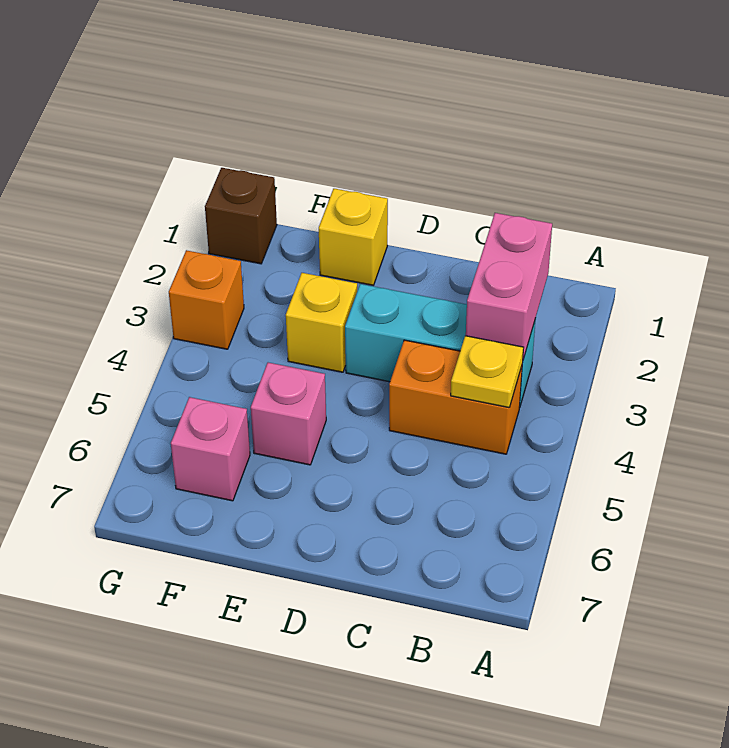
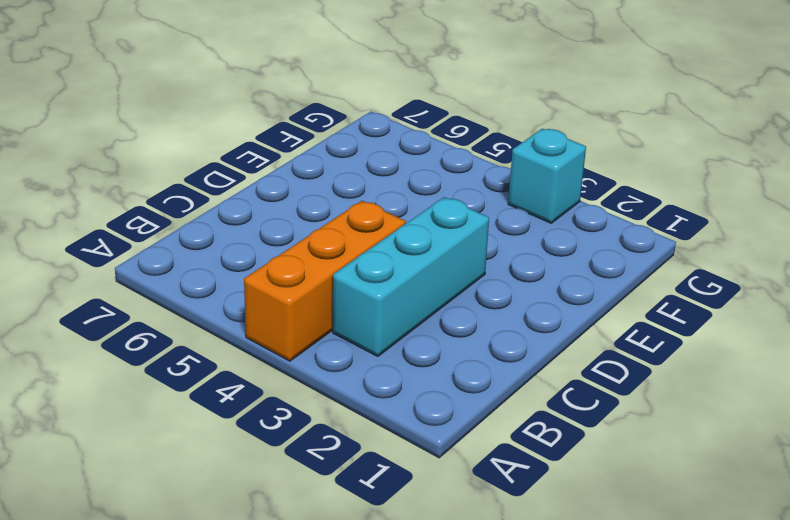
orange 1x3 brick [244,201,406,361] -> orange 1x2 brick [389,340,522,454]
cyan 1x1 brick [508,129,586,223] -> orange 1x1 brick [169,250,244,349]
none -> yellow 1x1 brick [319,189,388,285]
none -> yellow 1x1 brick [286,273,357,372]

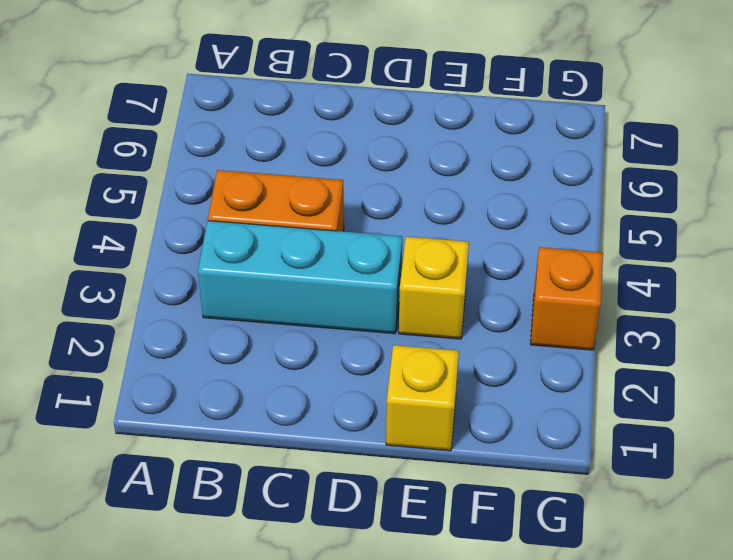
none -> pink 1x1 brick [251,363,326,465]
none -> pink 1x1 brick [171,397,250,501]

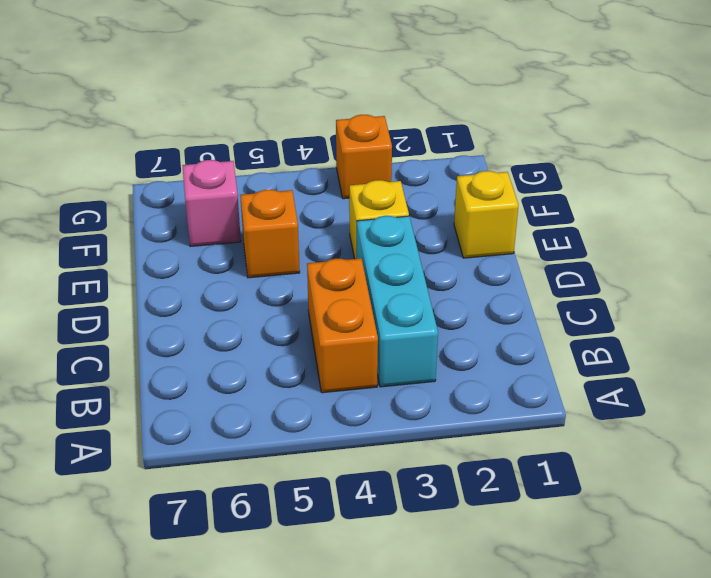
orange 1x1 brick [240,190,300,278] -> pink 1x1 brick [251,363,326,465]
none -> brown 1x1 brick [205,168,277,264]
none -> pink 1x2 brick [466,213,552,359]

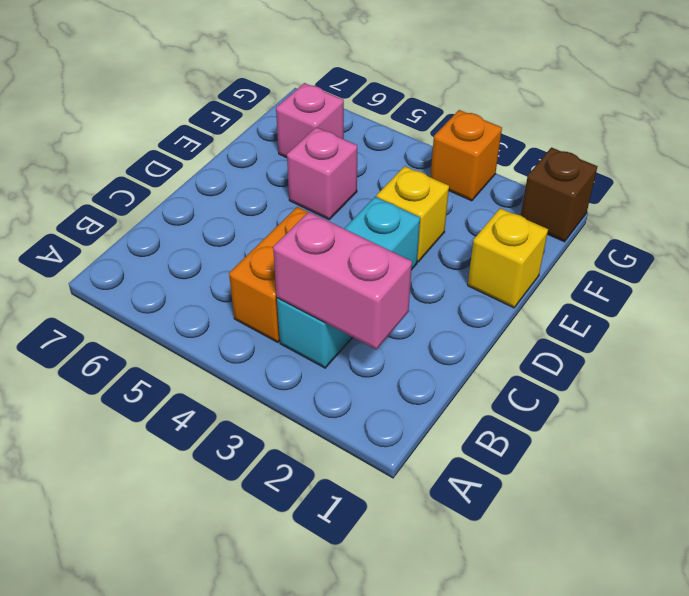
none -> yellow 1x1 plate [451,336,524,408]

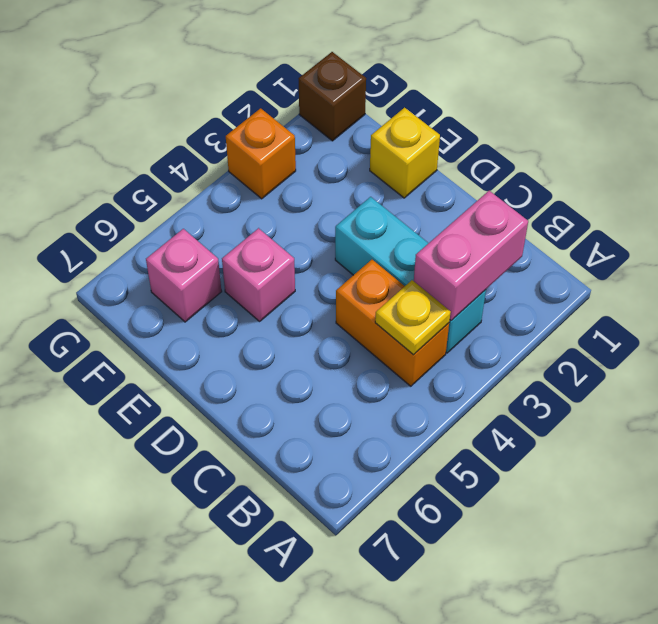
none -> yellow 1x1 brick [286,273,357,372]

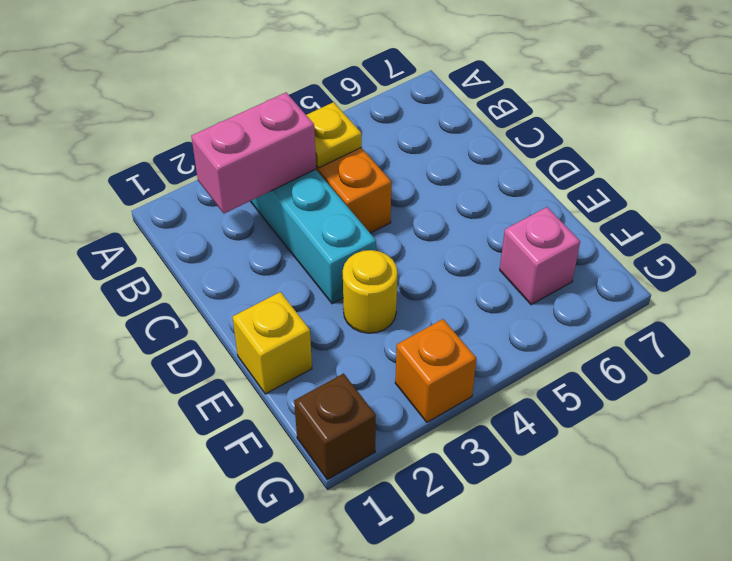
yellow 1x1 round brick [343,250,397,333] -> yellow 1x1 brick [286,273,357,372]
none -> pink 1x1 brick [251,363,326,465]

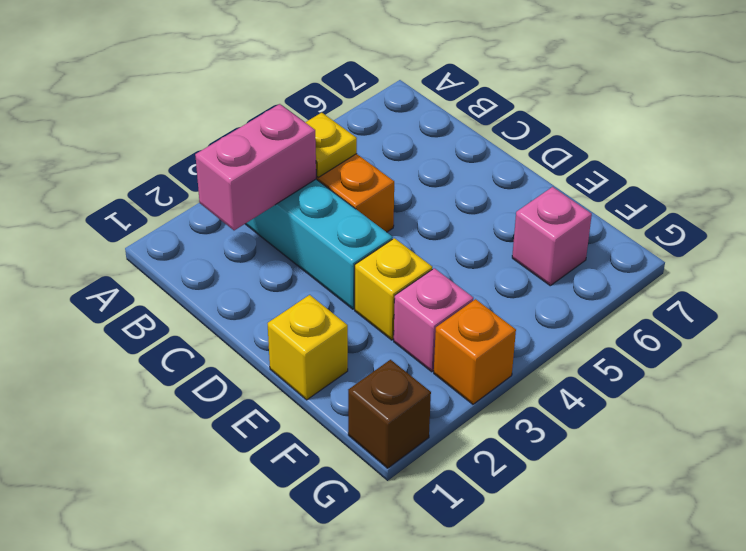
pink 1x1 brick [394,268,473,372] -> pink 1x1 brick moved to [251,363,326,465]

